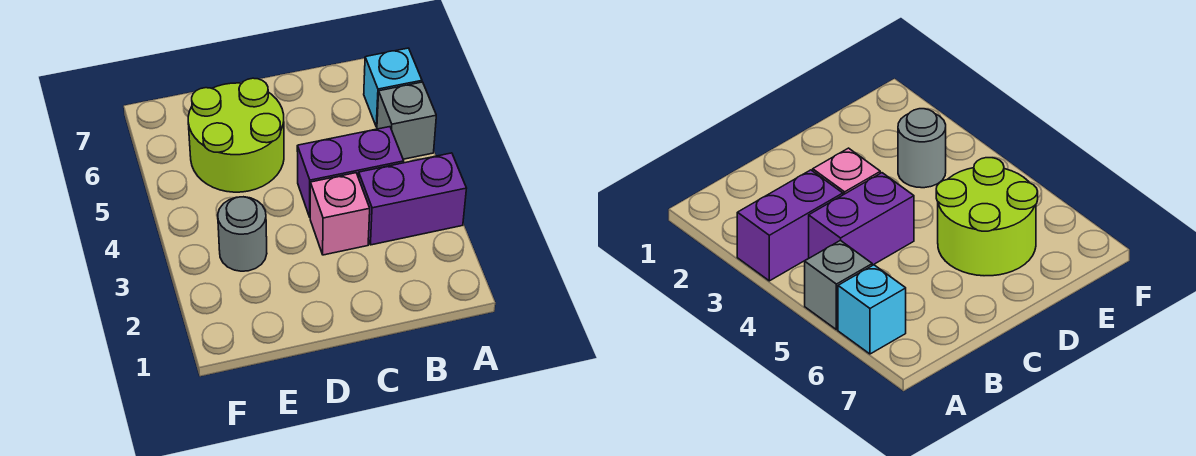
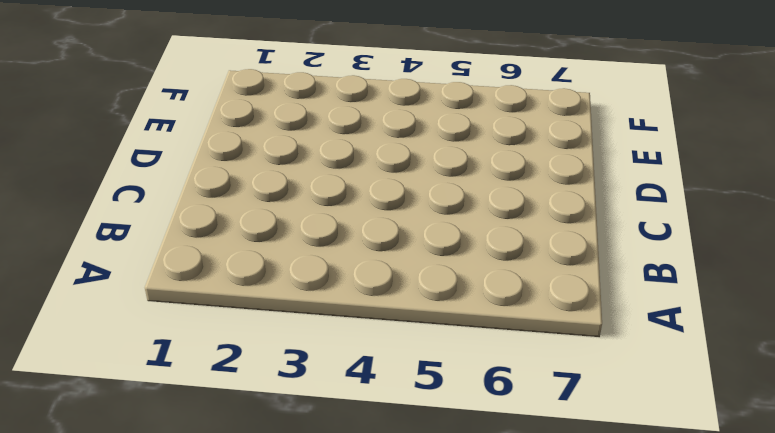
none -> purple 1x2 brick [359,153,466,245]
none -> grey 1x1 brick [377,82,436,159]

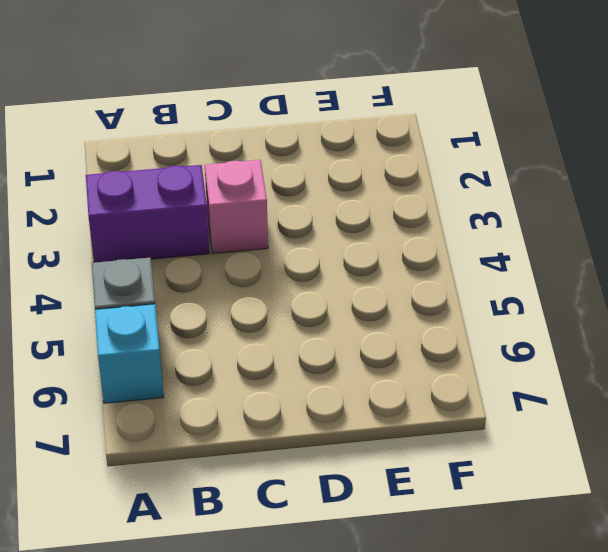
none -> purple 1x2 brick [297,127,404,217]
none -> lime 2x2 round brick [188,78,284,192]

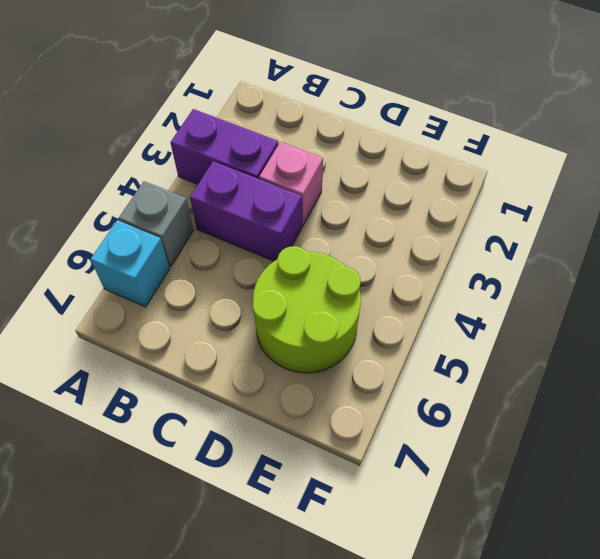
none -> grey 1x1 round brick [218,197,267,271]

